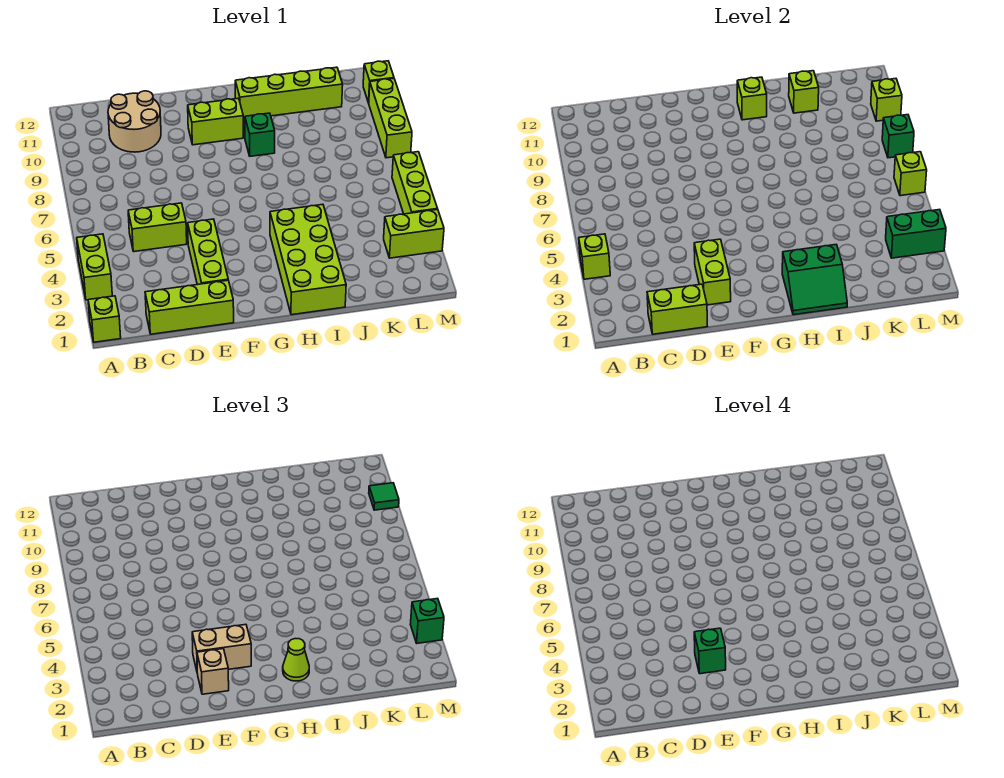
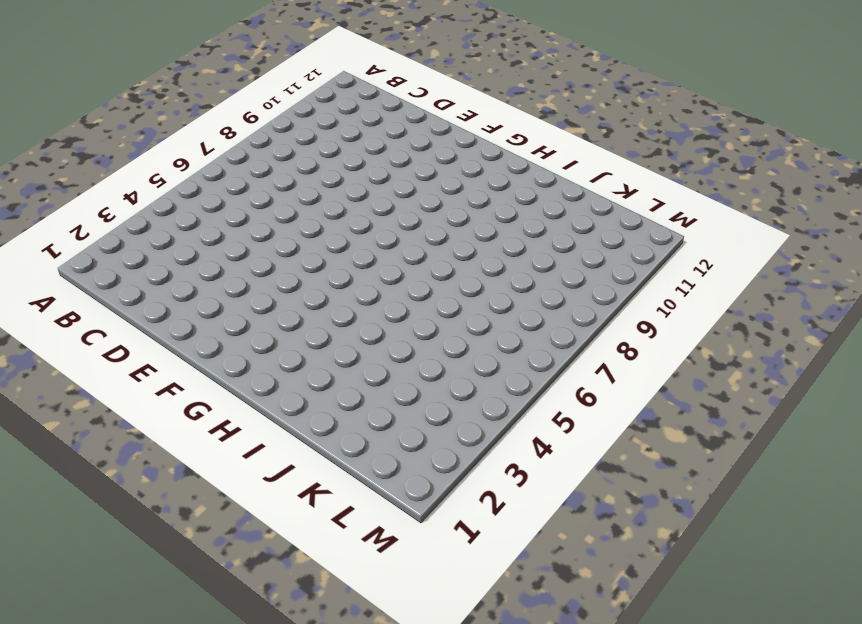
none -> lime 1x1 brick [88,296,121,342]
none -> lime 1x2 brick [77,234,112,300]
none -> lime 1x3 brick [145,280,234,334]
none -> lime 1x2 brick [128,203,187,252]

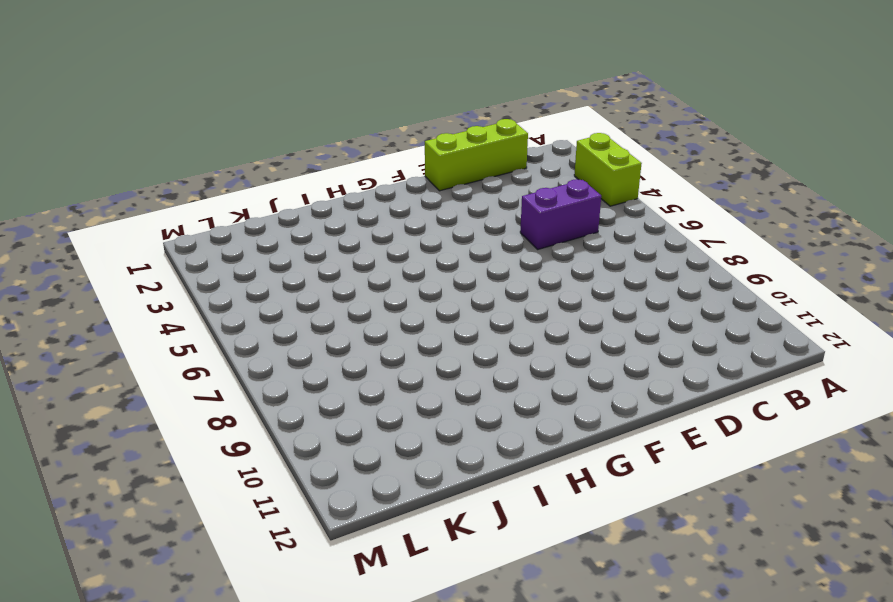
purple 1x2 brick [520,179,601,249] -> lime 1x2 brick [128,203,187,252]
none -> lime 1x1 brick [88,296,121,342]
none -> tan 2x2 round brick [108,91,161,152]
none -> lime 1x3 brick [188,219,228,285]
none -> lime 1x2 brick [188,98,243,145]

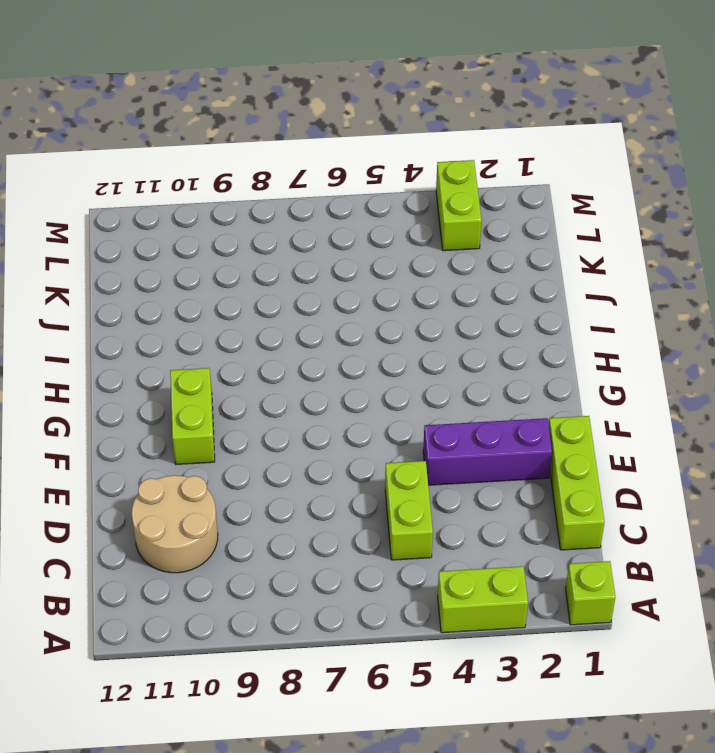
purple 1x3 brick [423,418,552,485] -> lime 1x3 brick [188,219,228,285]
none -> lime 2x4 brick [270,204,346,315]
none -> green 1x1 brick [245,113,275,156]
none -> lime 1x4 brick [235,67,343,120]
none -> lime 1x3 brick [392,152,437,214]

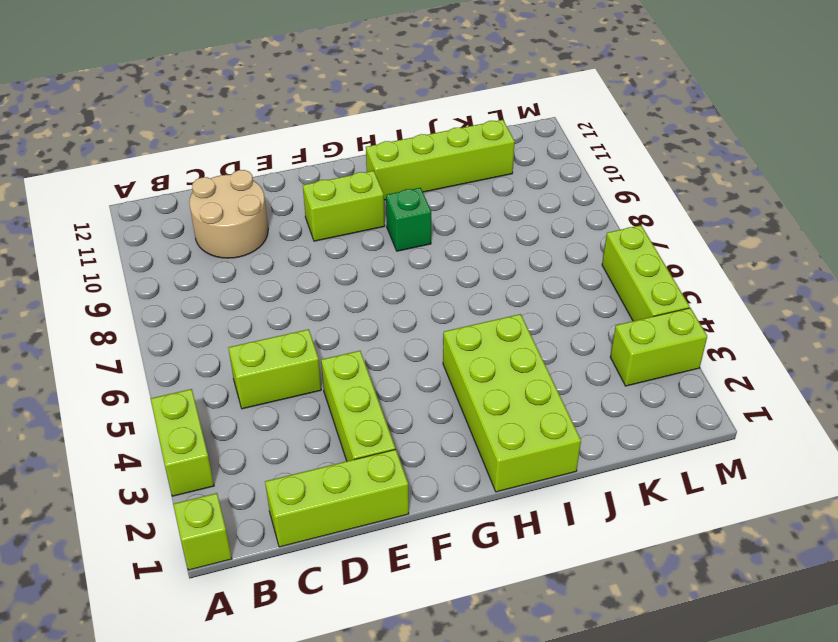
none -> lime 1x3 brick [369,79,412,158]
none -> lime 1x1 brick [363,61,394,103]
none -> lime 1x1 brick [579,234,610,279]
none -> lime 1x2 brick [647,284,707,334]

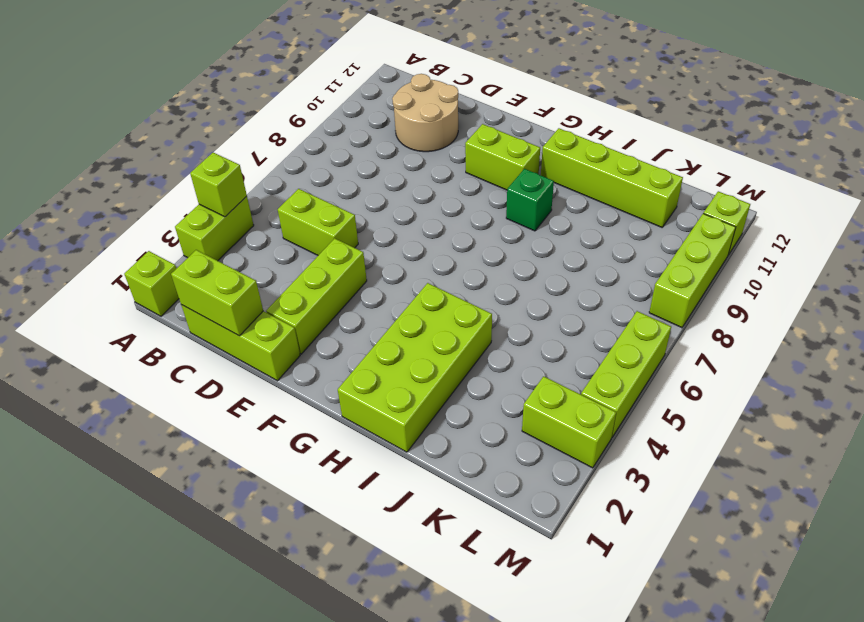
none -> lime 1x2 brick [694,239,731,305]
none -> green 2x2 slope [782,245,847,315]
none -> lime 1x1 brick [737,77,767,120]
none -> lime 1x1 brick [789,71,819,113]

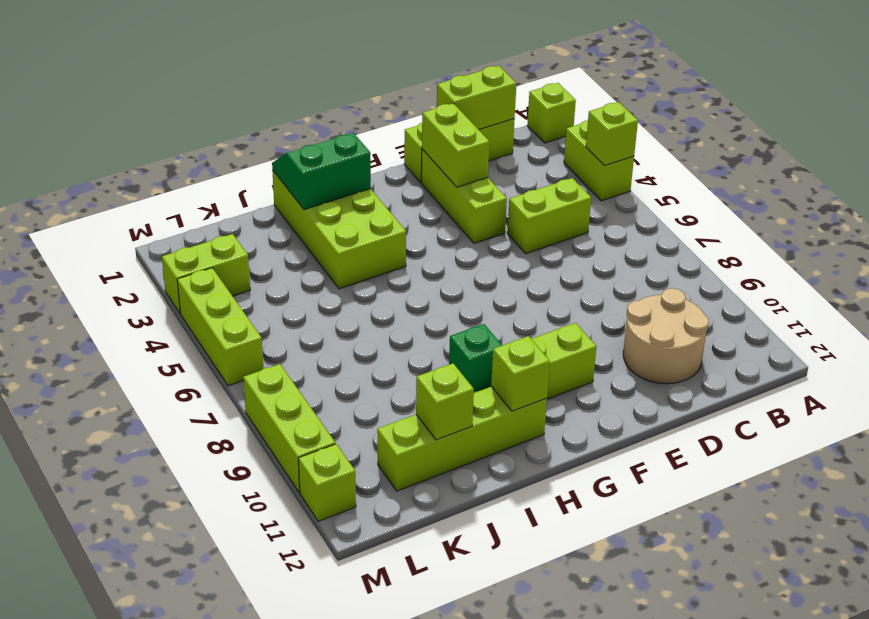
none -> green 1x2 brick [886,210,946,258]
none -> lime 1x1 brick [894,152,927,196]
none -> green 1x1 brick [882,115,914,158]
none -> lime 1x1 brick [871,79,902,121]

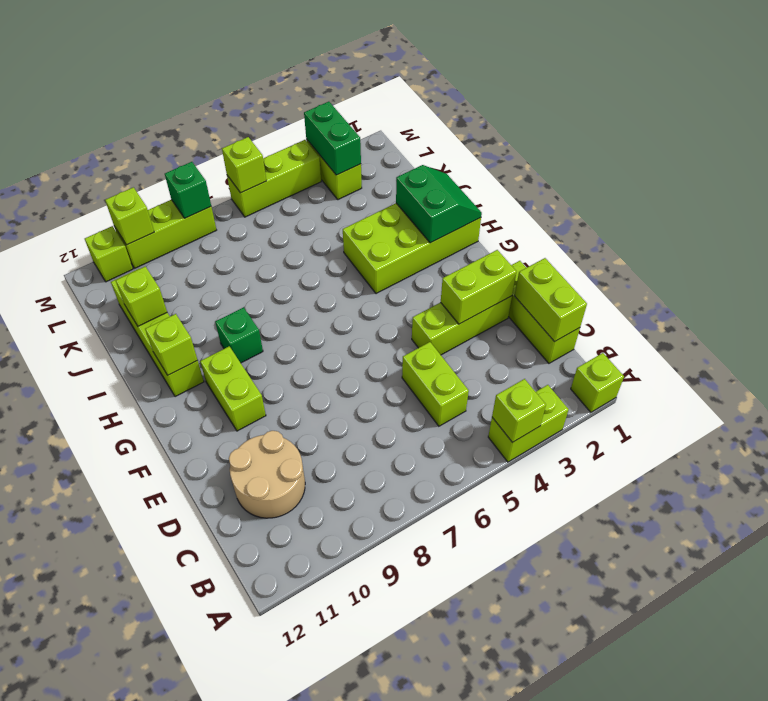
none -> tan 1x1 brick [197,649,229,694]
none -> tan 1x2 brick [192,625,251,670]
none -> lime 1x1 cone [283,639,309,681]
none -> green 1x1 brick [410,599,444,643]

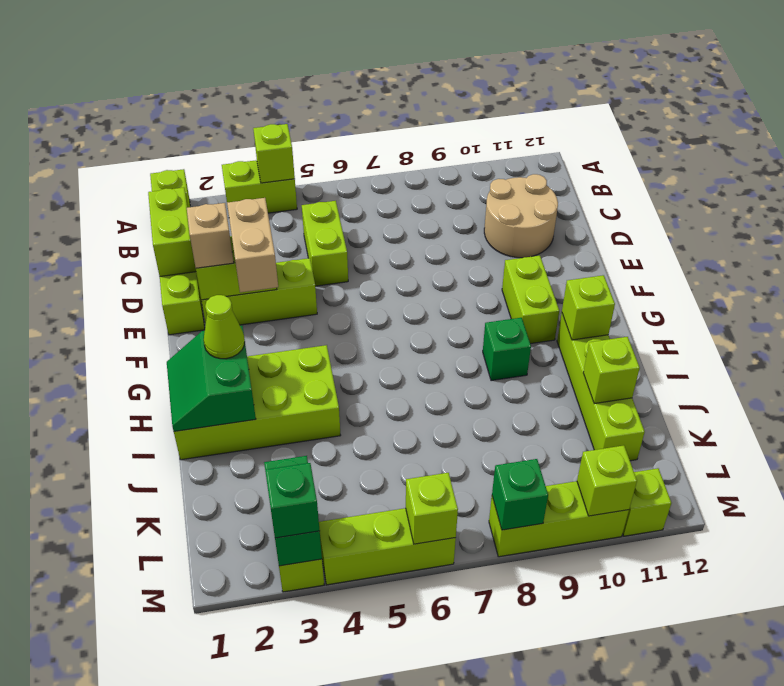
none -> green 1x1 tile [369,483,399,510]
none -> green 1x1 brick [694,628,726,674]

